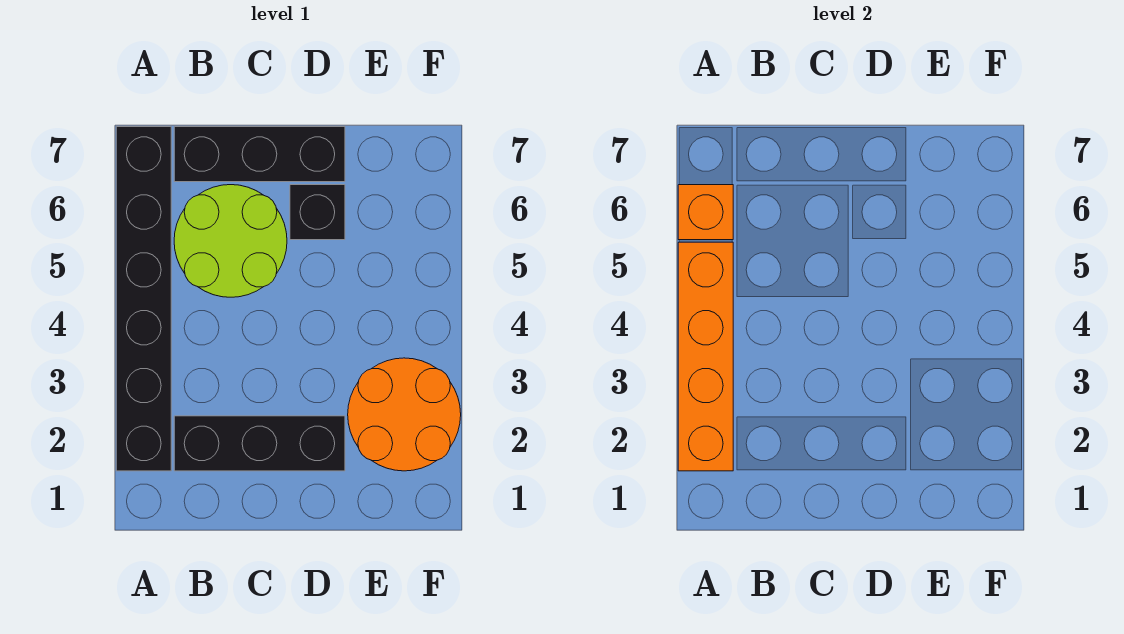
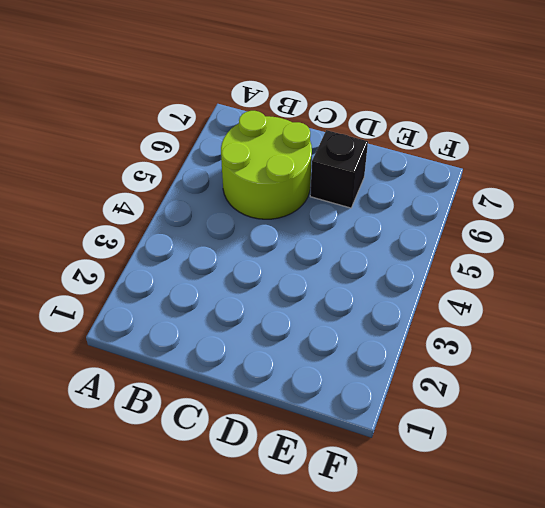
none -> black 1x6 brick [116,127,171,471]
none -> black 1x3 brick [174,416,345,471]

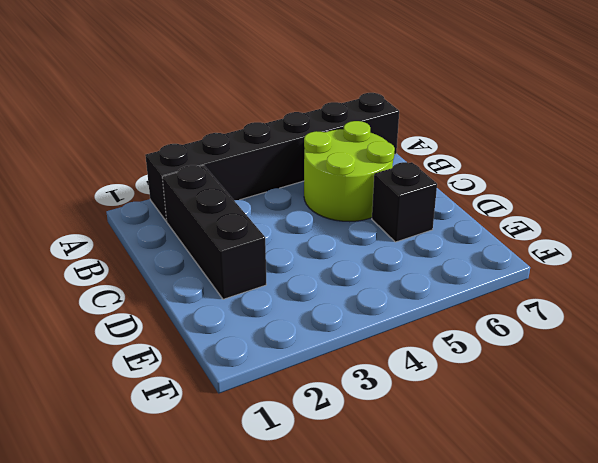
none -> black 1x3 brick [174,127,345,182]
none -> orange 2x2 round brick [348,358,461,471]

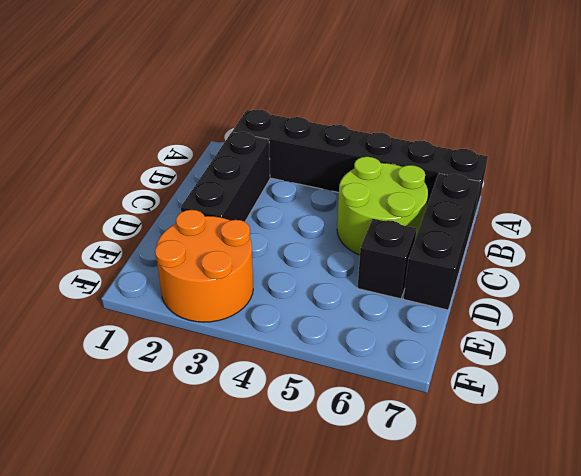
none -> orange 1x4 brick [678,242,733,471]
none -> orange 1x1 brick [678,185,733,240]

